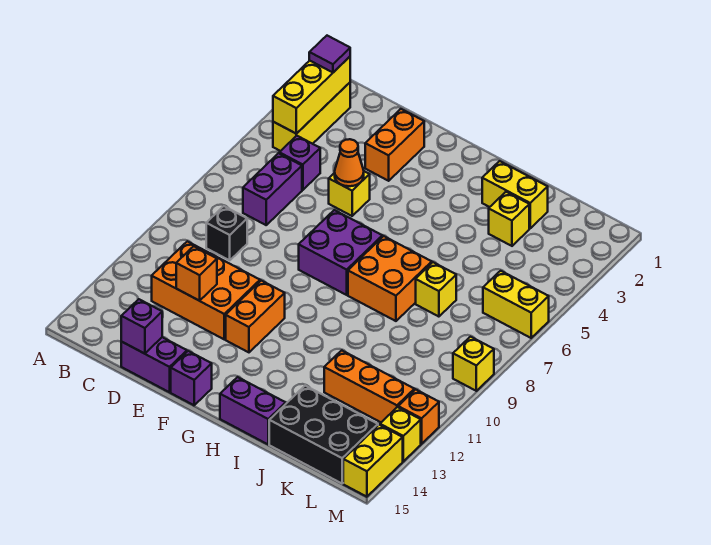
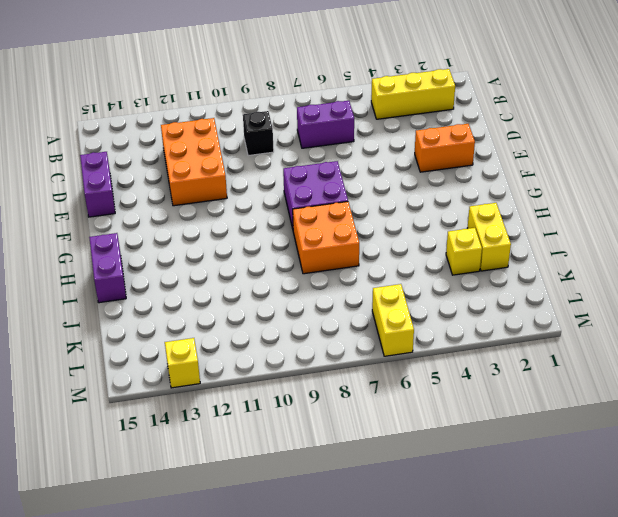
none -> purple 1x1 brick [279,136,320,190]
none -> yellow 1x1 brick [329,171,370,216]
none -> orange 1x2 brick [226,281,285,352]

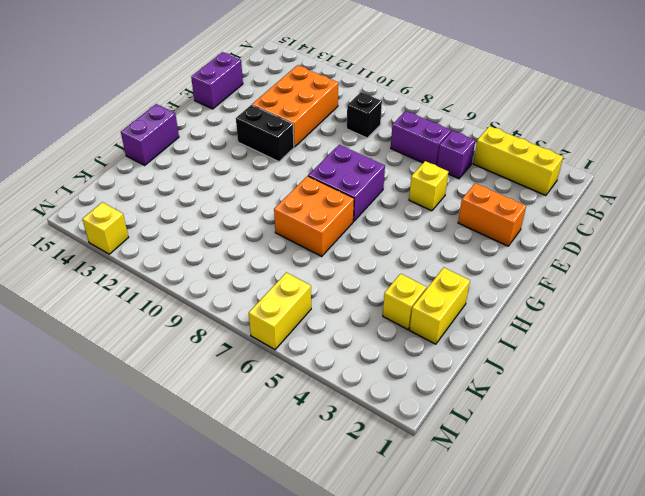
black 1x2 brick [236,105,294,162] -> orange 1x2 brick [226,281,285,352]
none -> purple 1x1 brick [171,351,212,405]
none -> yellow 1x1 brick [416,262,456,317]
none -> orange 1x3 brick [324,350,414,422]

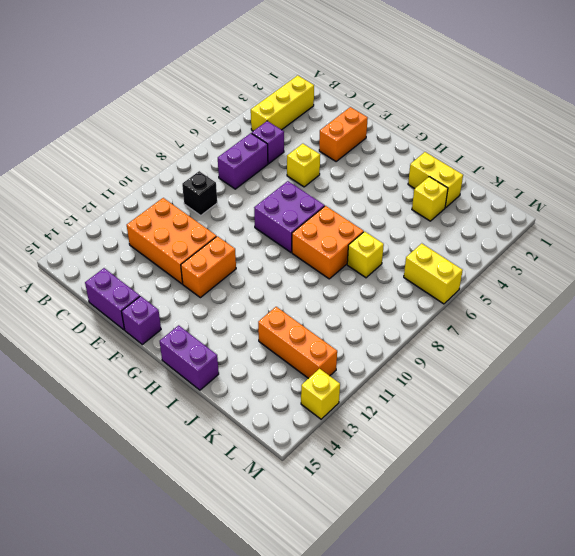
none -> black 2x3 brick [269,386,378,483]
none -> yellow 1x1 brick [453,337,494,391]
none -> orange 1x1 brick [398,389,439,444]

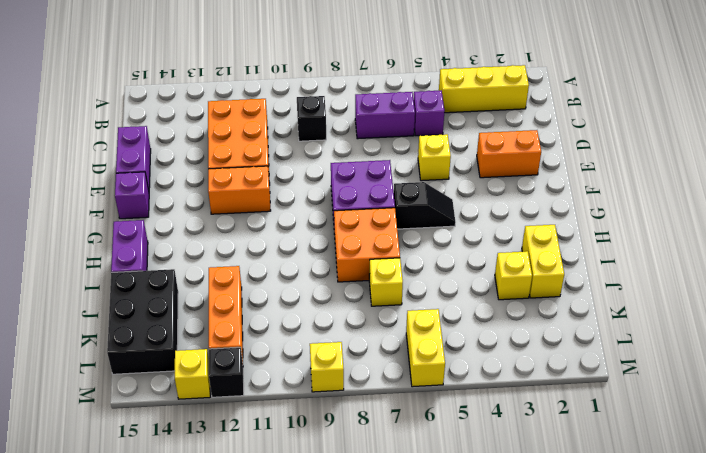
black 1x2 slope [394,182,456,229] -> none
black 1x1 brick [209,347,244,397] -> orange 1x1 brick [398,389,439,444]
none -> yellow 1x2 brick [343,425,403,497]
none -> yellow 1x3 brick [273,57,350,134]
none -> orange 1x1 brick [176,246,217,301]

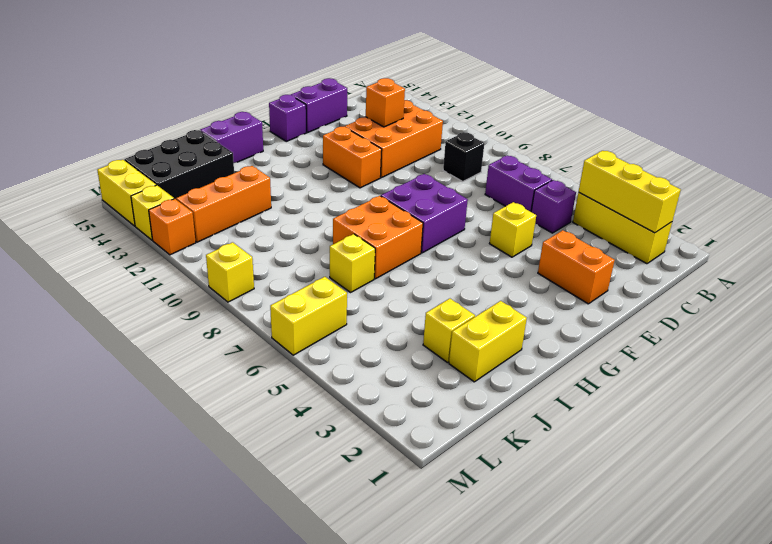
none -> purple 1x1 brick [121,299,162,354]
none -> orange 1x1 cone [335,139,364,186]
none -> purple 1x1 tile [309,36,350,72]

